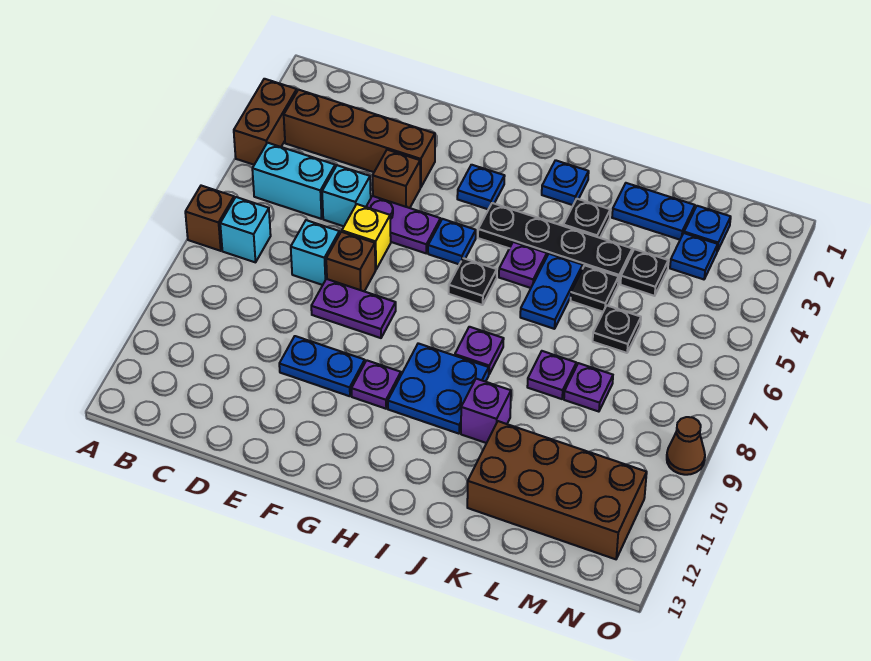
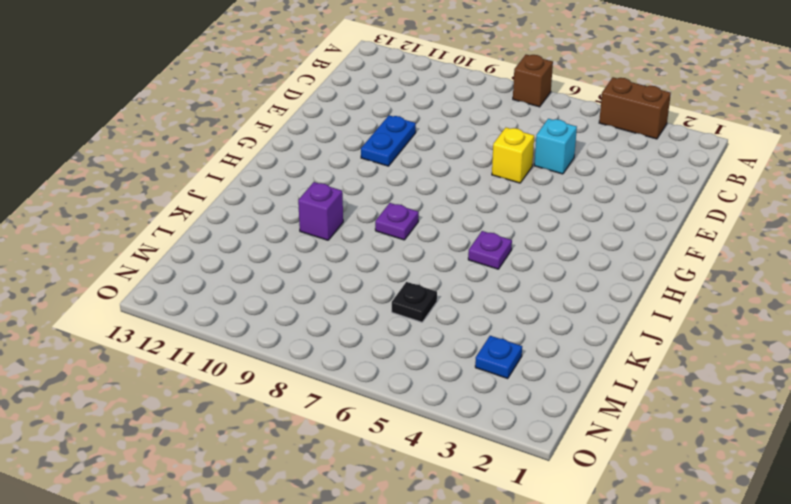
none -> brown 1x4 brick [284,90,435,187]
none -> cyan 1x2 brick [252,143,335,219]
none -> cyan 1x1 brick [220,197,271,262]
none -> cyan 1x1 brick [291,220,340,285]

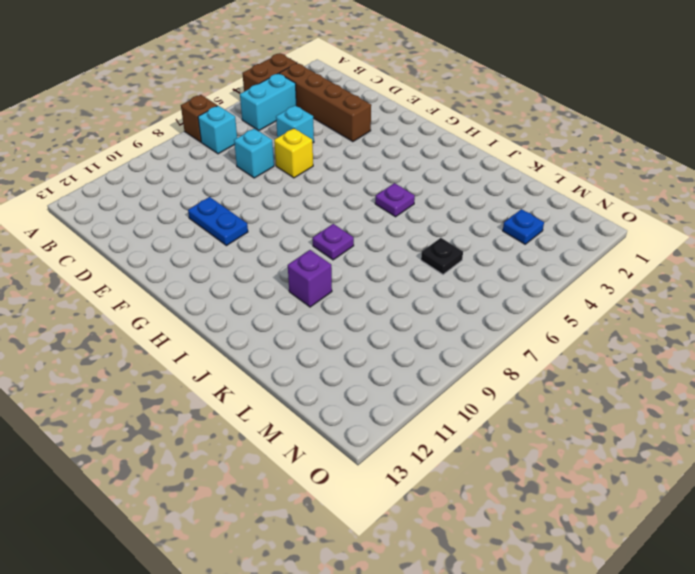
cyan 1x2 brick [240,73,296,131] -> cyan 1x2 brick turned to [252,143,335,219]
none -> brown 1x1 brick [373,150,420,208]
none -> purple 1x2 plate [366,196,441,253]
none -> brown 1x1 brick [326,232,376,291]
none -> purple 1x2 plate [311,279,396,338]

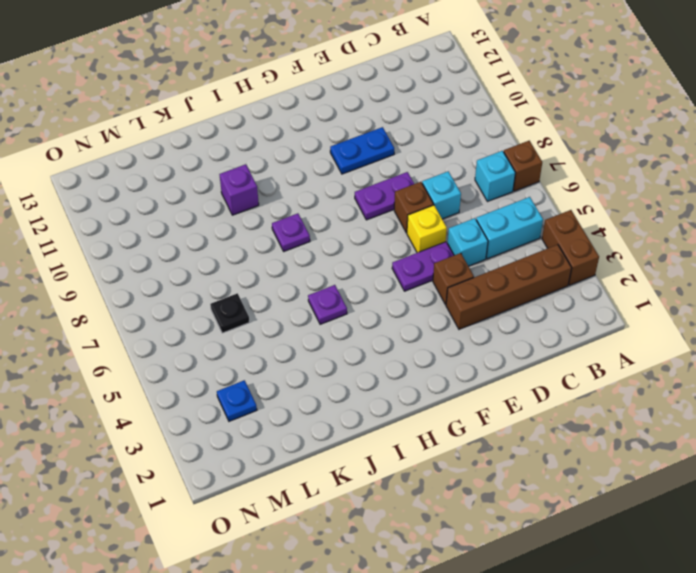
none -> blue 1x1 plate [457,165,505,209]
none -> blue 1x1 plate [428,219,476,264]
none -> purple 1x1 plate [351,360,401,409]
none -> black 1x4 plate [478,203,632,284]

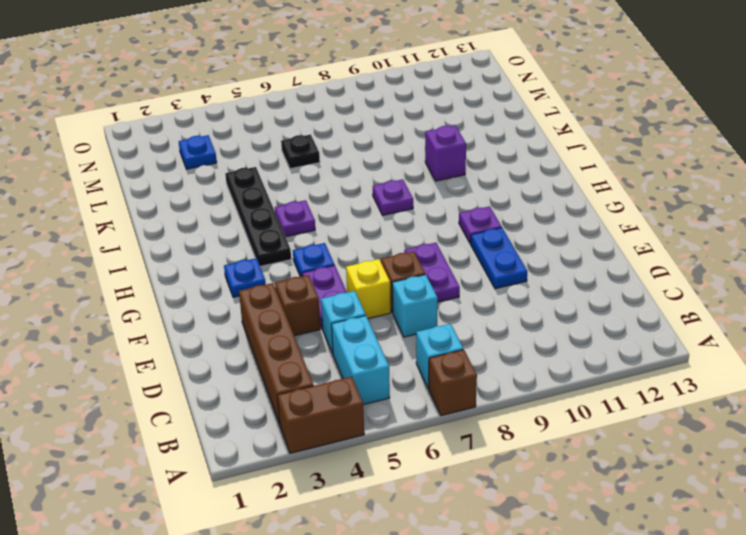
none -> black 1x1 plate [449,258,497,305]
none -> blue 2x2 plate [388,343,489,434]
none -> blue 1x1 plate [542,160,589,205]
none -> black 1x1 plate [563,199,610,238]

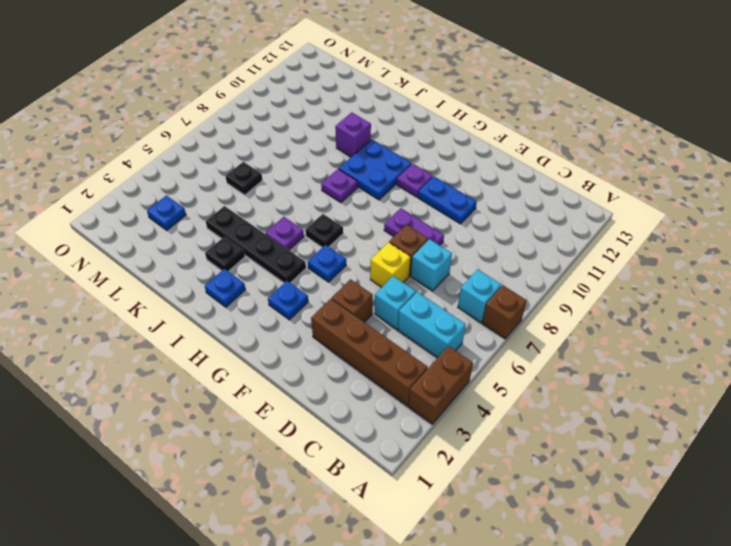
none -> purple 1x2 plate [366,196,441,253]
none -> blue 1x2 plate [520,254,583,329]
none -> blue 1x2 plate [612,183,695,240]
none -> black 1x1 plate [571,265,619,312]

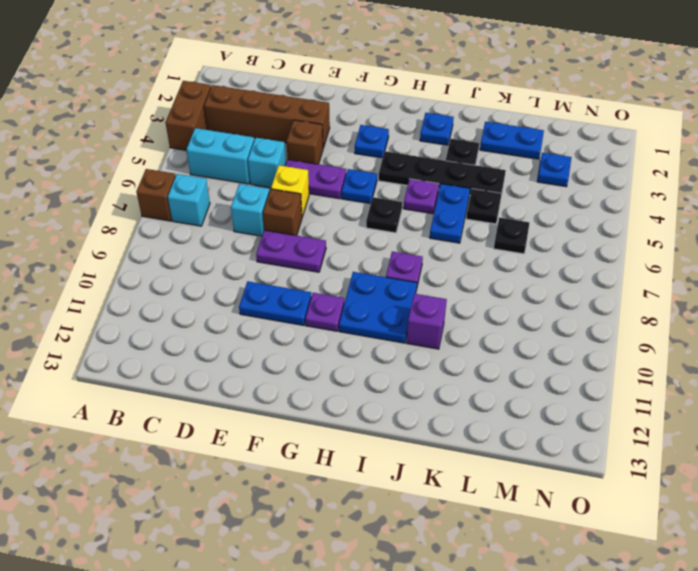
none -> purple 1x1 plate [527,351,576,399]
none -> brown 2x4 brick [467,421,647,559]
none -> black 1x1 plate [620,249,668,296]
none -> purple 1x1 plate [564,363,613,412]

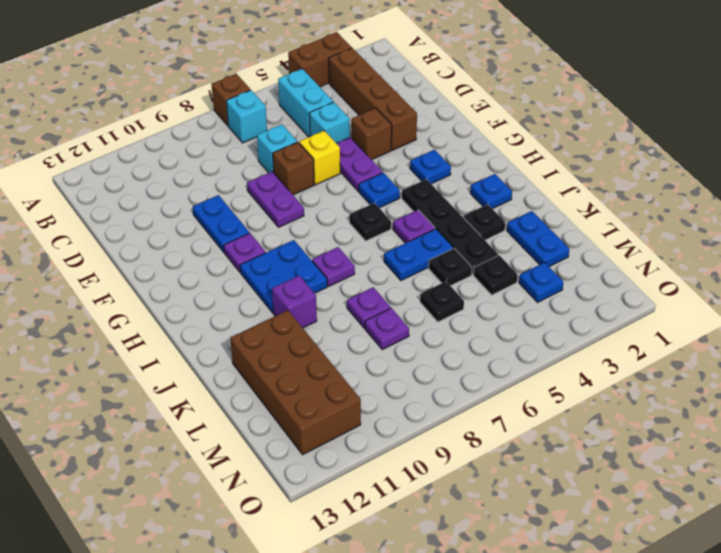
none -> blue 1x1 plate [684,206,731,251]
none -> brown 1x1 cone [667,417,705,475]

